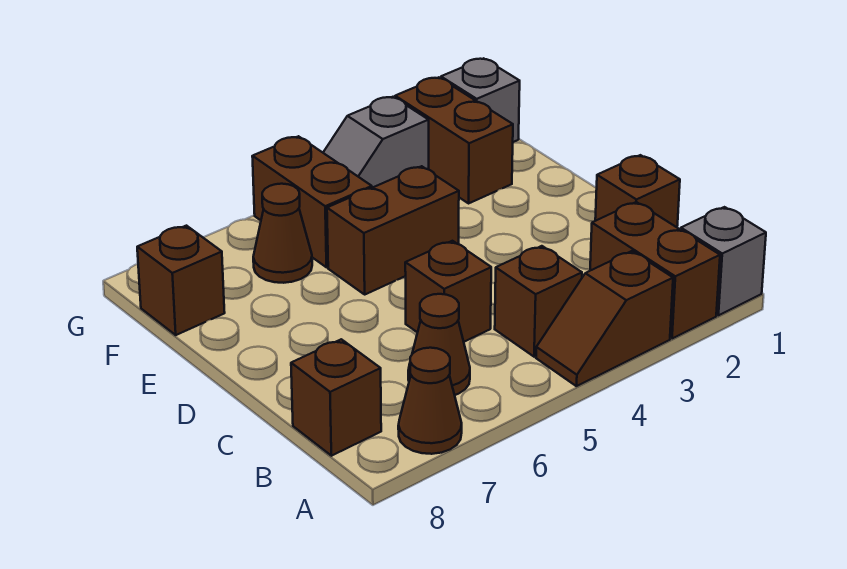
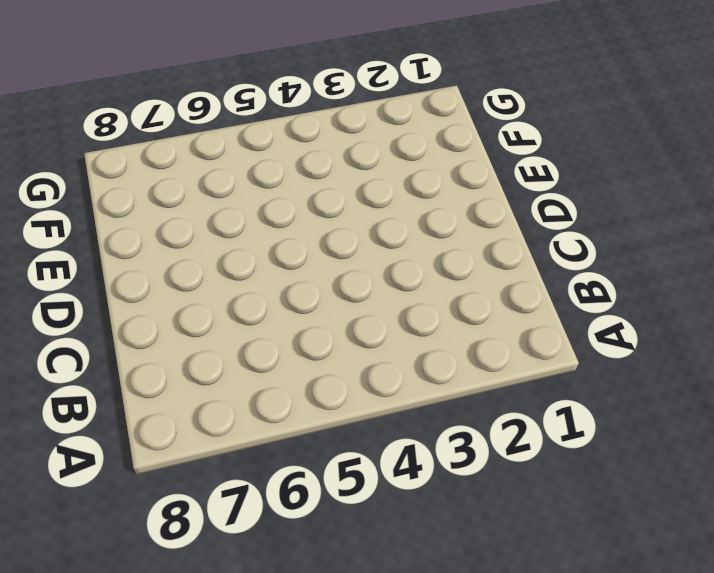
none -> grey 1x1 brick [681,207,766,315]
none -> brown 1x2 brick [590,202,720,339]
none -> brown 1x2 slope [536,251,673,386]

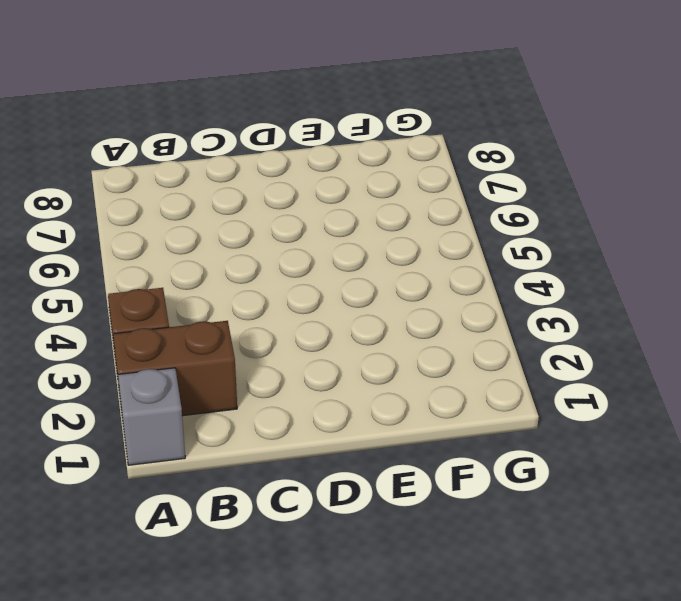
none -> brown 1x1 cone [398,348,462,454]
none -> brown 1x1 brick [495,246,582,357]
none -> brown 1x1 cone [408,294,470,395]

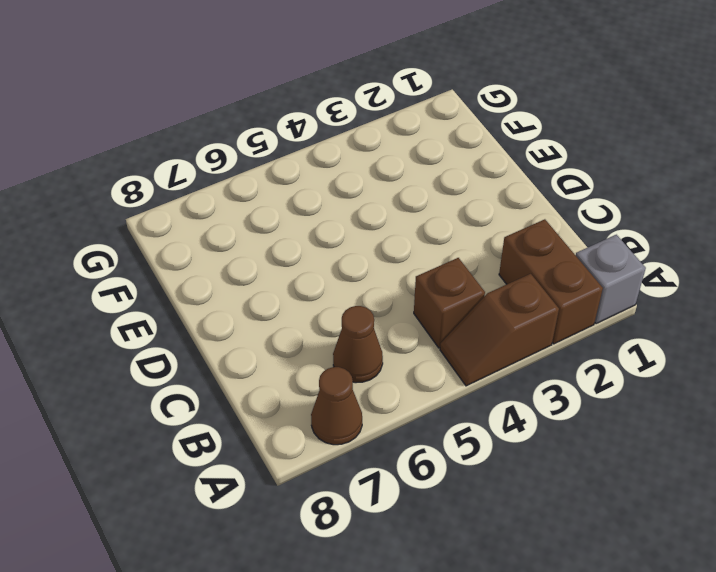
none -> brown 1x1 brick [291,339,381,456]
none -> brown 1x1 brick [595,155,680,227]
none -> brown 1x1 brick [405,241,491,342]

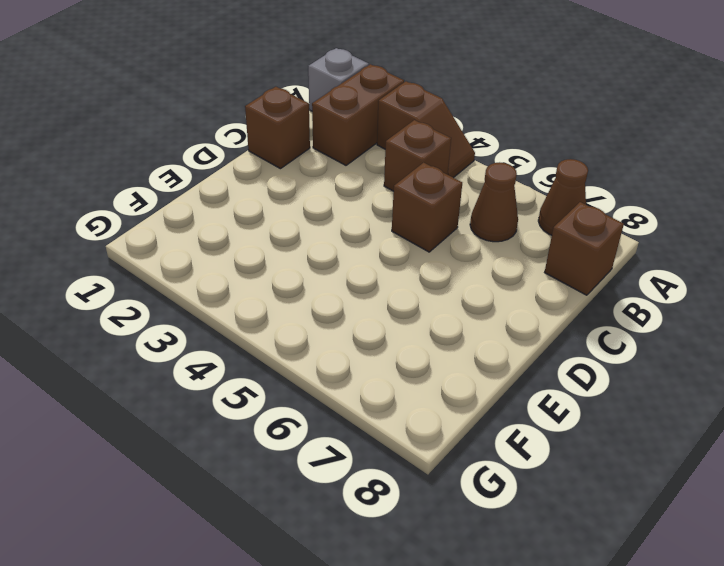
none -> brown 1x2 brick [327,166,459,294]
none -> brown 1x2 brick [395,77,513,203]
none -> brown 1x2 brick [252,136,372,267]

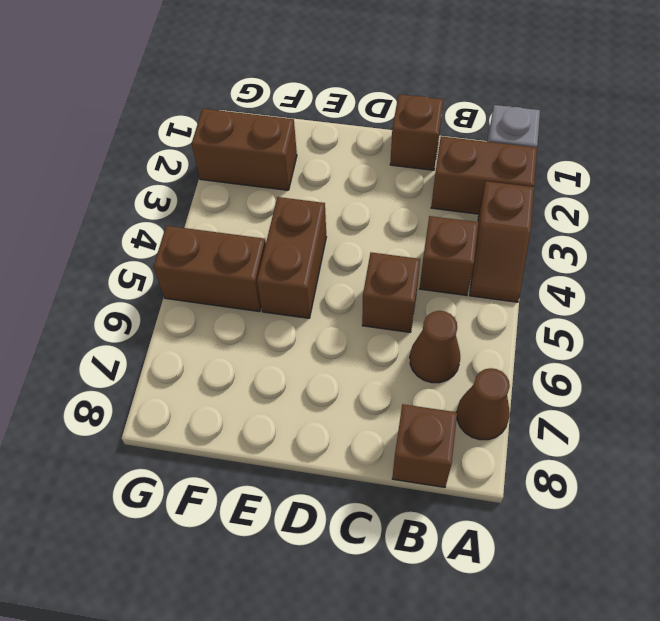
none -> brown 1x1 cone [253,184,312,283]
none -> brown 1x1 brick [137,226,225,335]
none -> grey 1x1 brick [441,58,520,142]

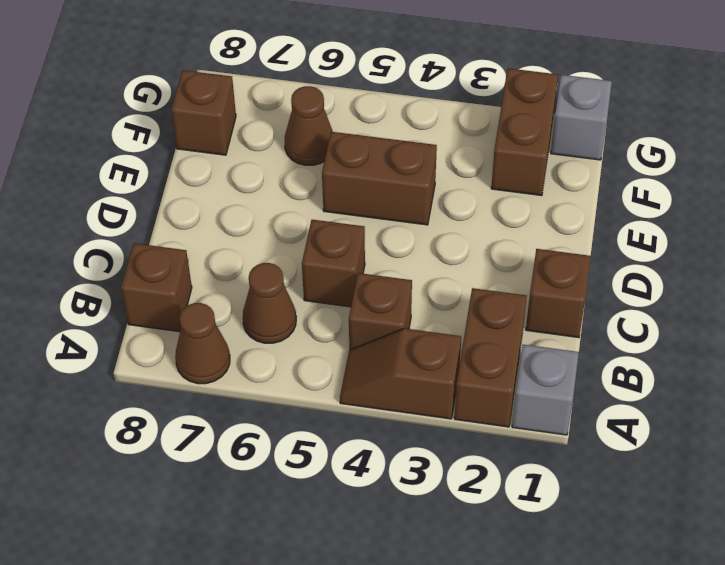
none -> brown 1x2 brick [252,136,372,267]
none -> grey 1x2 slope [323,97,429,188]

